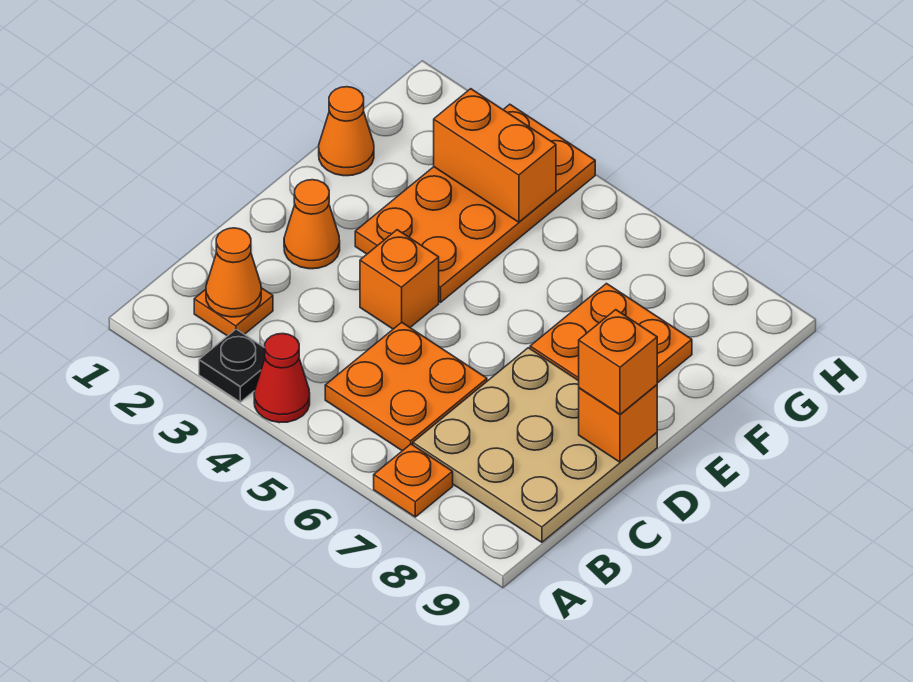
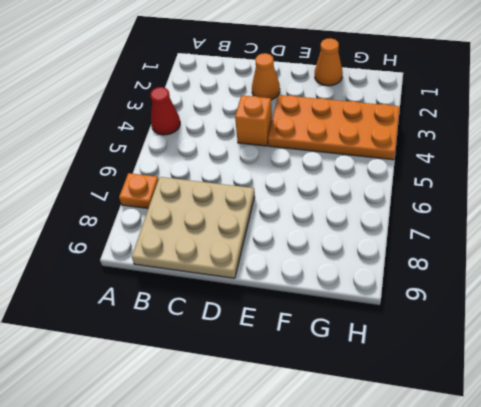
none -> black 1x1 plate [199,329,265,402]
none -> orange 1x1 plate [194,288,273,336]
none -> orange 2x2 plate [325,322,487,451]

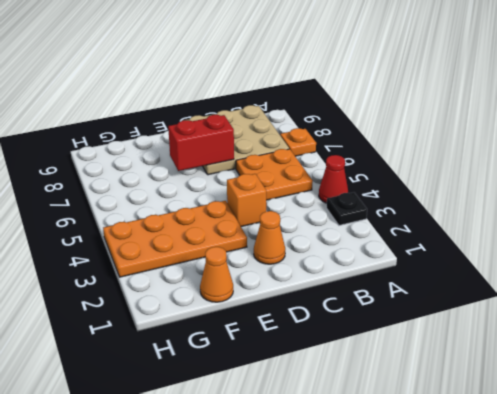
red 1x2 brick [168,114,234,171] -> none
none -> orange 1x1 plate [194,288,273,336]
none -> orange 2x2 plate [530,284,692,383]
none -> orange 1x1 cone [206,228,261,317]

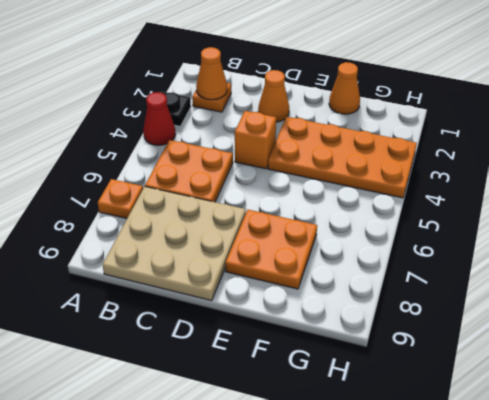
none -> orange 1x1 brick [579,385,657,462]
none -> orange 1x2 brick [434,89,556,222]
none -> orange 1x1 brick [579,310,657,414]

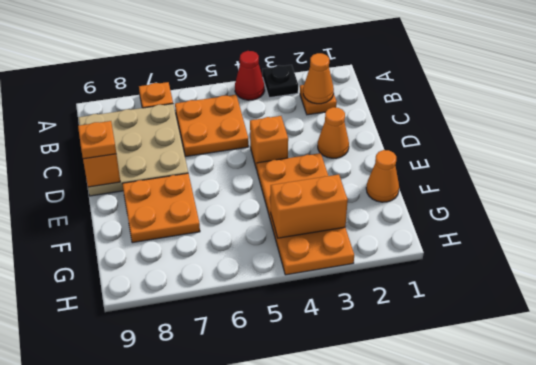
orange 1x1 plate [78,121,116,159] -> orange 1x1 brick [579,310,657,414]

